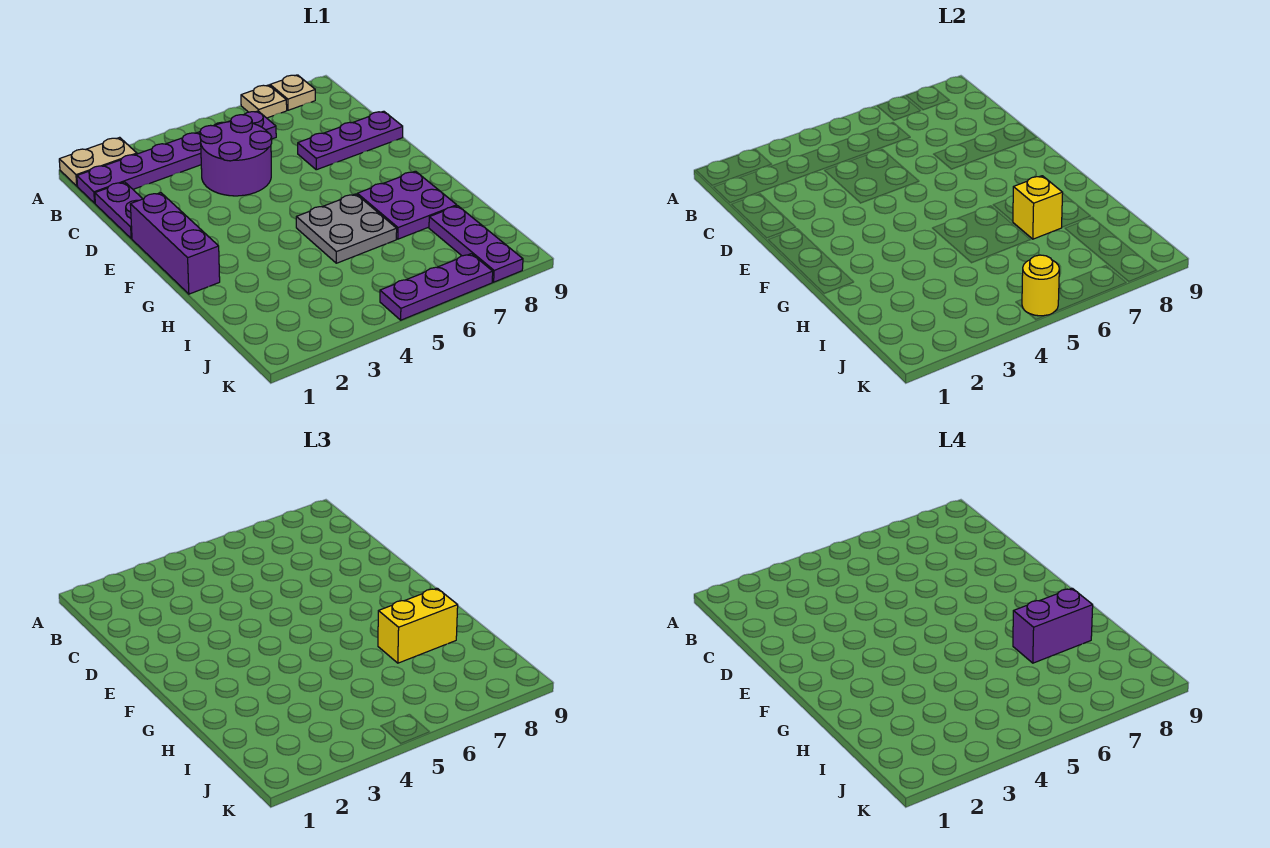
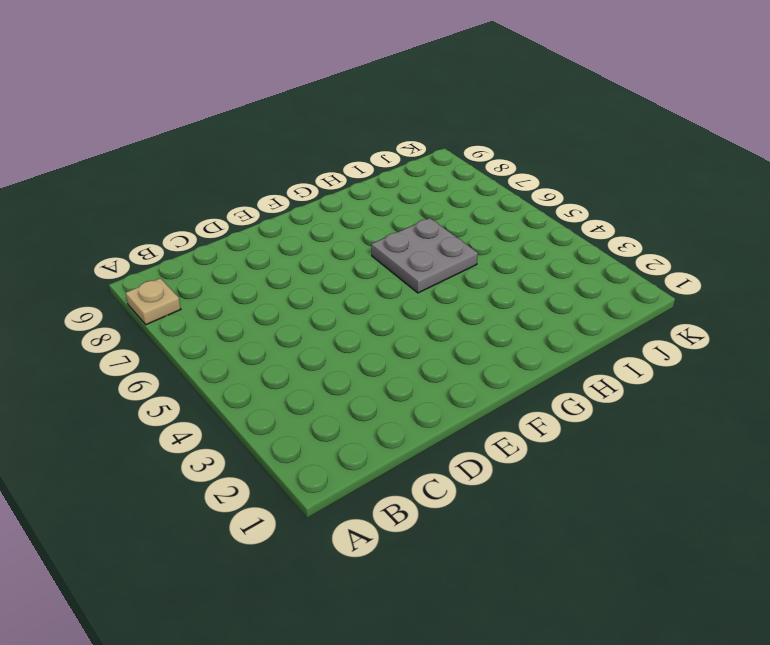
none -> tan 1x2 plate [59,137,137,186]
none -> tan 1x1 plate [241,85,287,118]
none -> purple 1x6 plate [77,111,276,203]

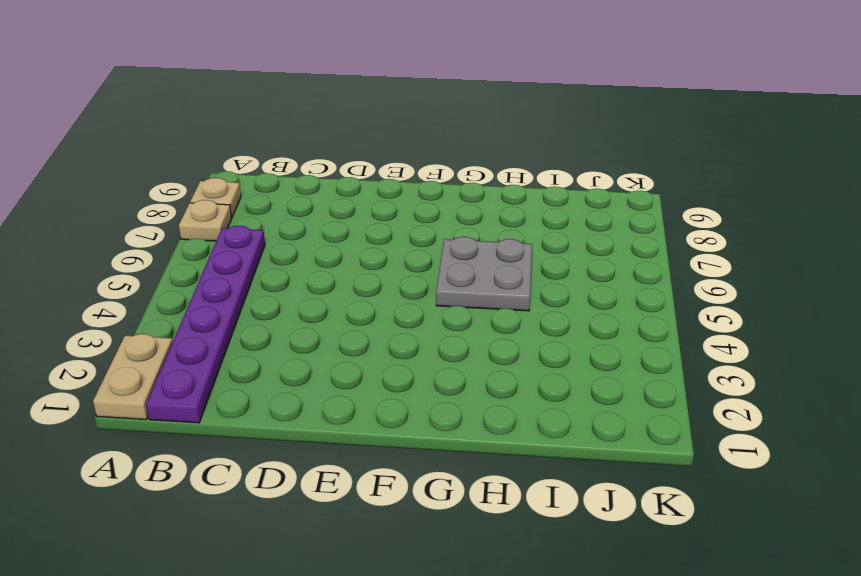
none -> purple 1x2 plate [95,182,142,239]
none -> purple 2x2 round brick [200,115,272,196]
none -> purple 1x3 plate [298,111,403,170]

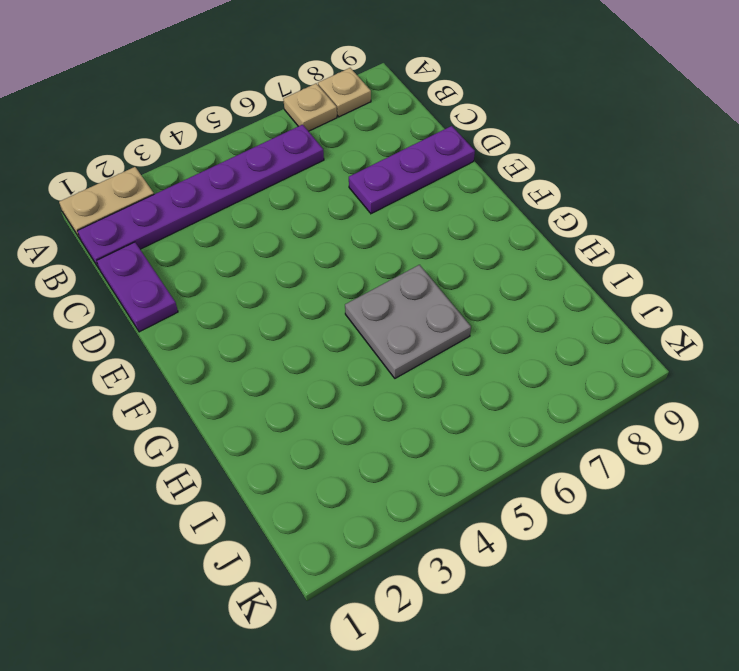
none -> purple 2x2 round brick [200,115,272,196]
none -> purple 1x3 brick [130,193,220,294]
none -> purple 2x2 plate [357,171,457,239]

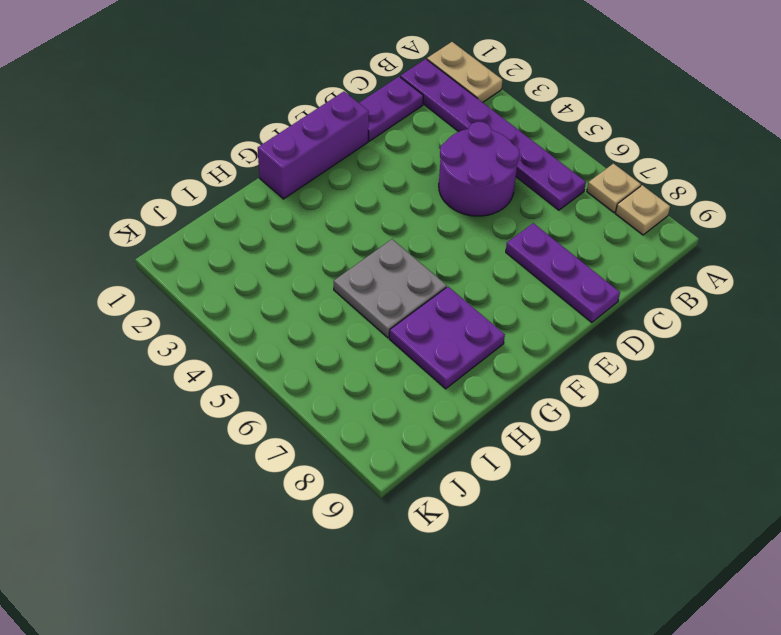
none -> purple 1x3 plate [429,206,523,282]
none -> purple 1x3 plate [380,254,493,320]
none -> yellow 1x1 brick [1013,176,1063,239]

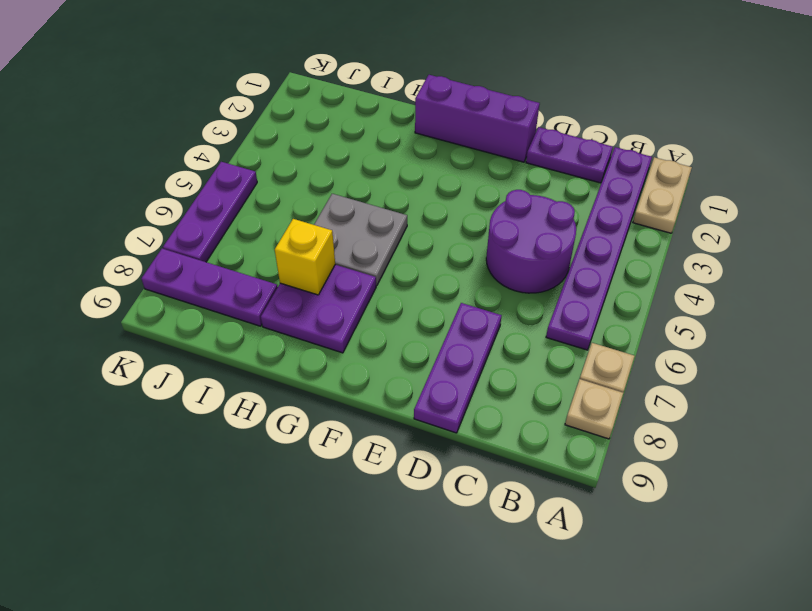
none -> yellow 1x1 round brick [1022,255,1059,316]
none -> yellow 1x2 brick [378,588,458,663]
none -> purple 1x2 brick [1013,588,1093,663]

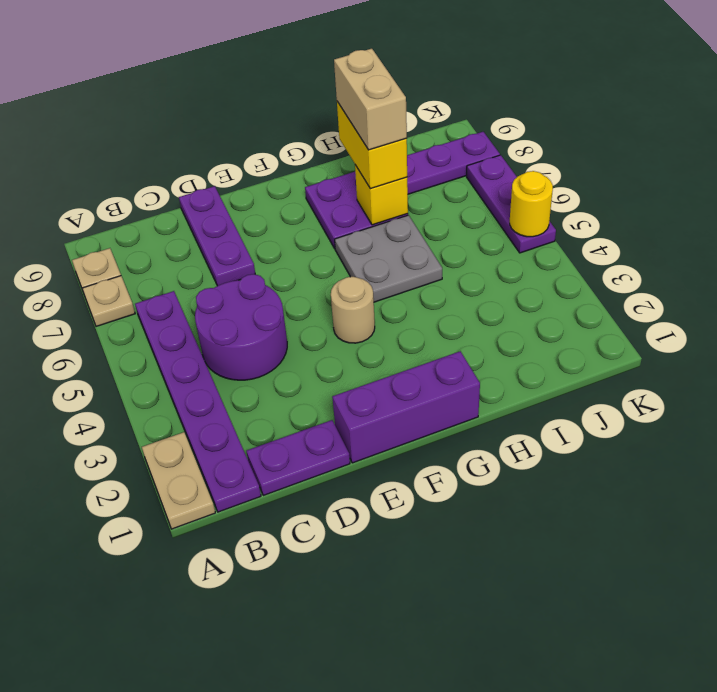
tan 1x1 round brick [331,277,375,343] -> none
tan 1x2 brick [334,49,407,150] -> purple 1x2 brick [1013,588,1093,663]

